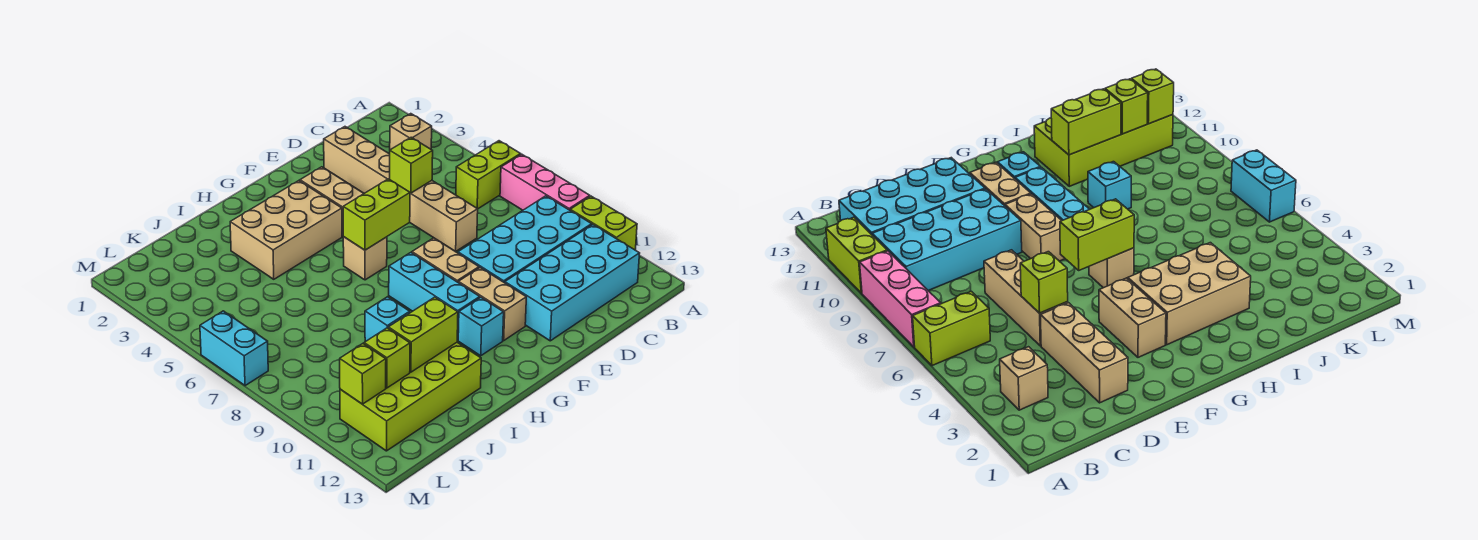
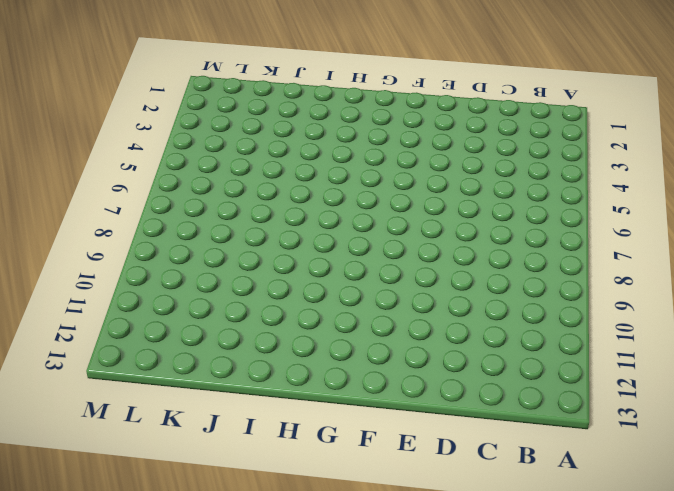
none -> lime 1x2 brick [456,141,521,209]
none -> pink 1x3 brick [500,154,590,210]
none -> lime 1x2 brick [570,196,637,250]

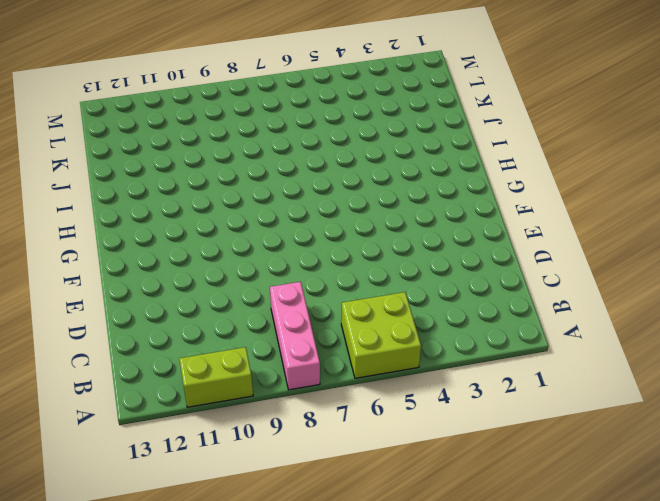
lime 2x2 brick [341,292,421,378] -> lime 1x2 brick [456,141,521,209]
pink 1x3 brick [270,282,320,390] -> pink 1x3 brick turned to [500,154,590,210]
none -> tan 1x1 brick [390,114,432,150]
none -> cyan 2x4 brick [458,196,592,283]
none -> cyan 2x4 brick [505,225,640,341]

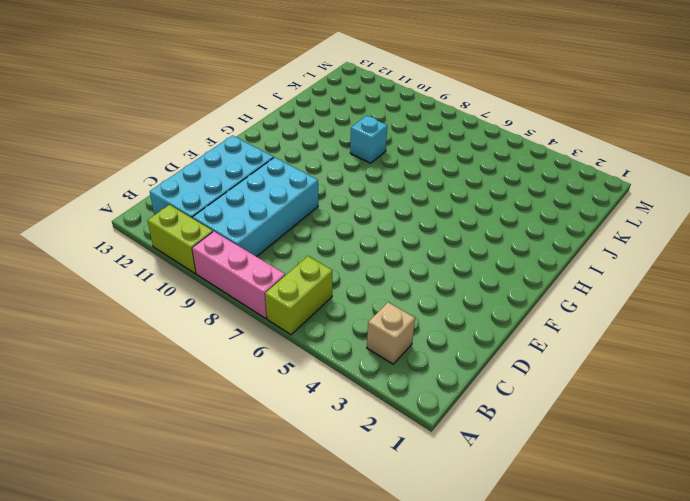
none -> tan 1x3 brick [324,127,390,193]
none -> tan 1x3 brick [410,181,478,252]
none -> tan 1x2 brick [300,167,364,236]

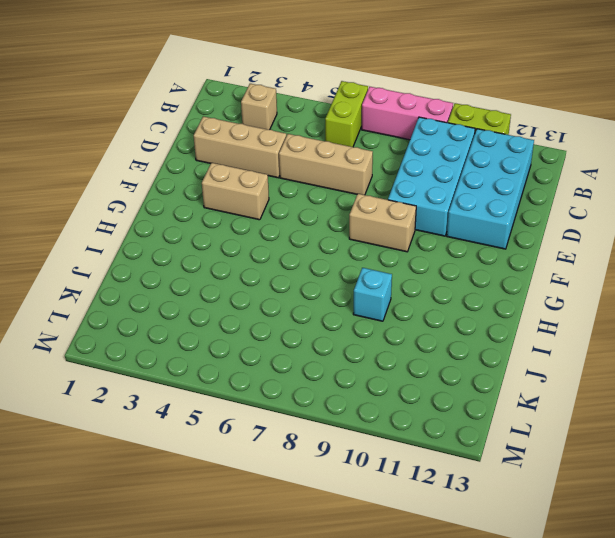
none -> tan 1x2 brick [458,268,526,340]
none -> tan 2x3 brick [230,181,342,279]
none -> tan 1x1 brick [343,237,387,280]

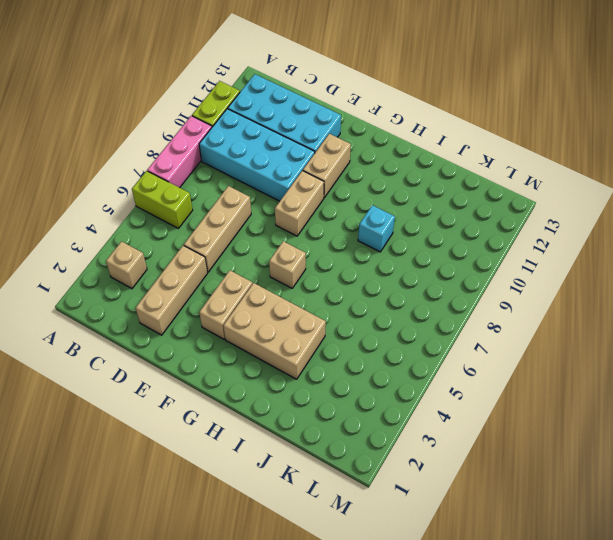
none -> cyan 1x3 brick [389,253,480,340]
none -> cyan 1x1 brick [458,298,504,356]
none -> lime 2x4 brick [340,343,481,451]

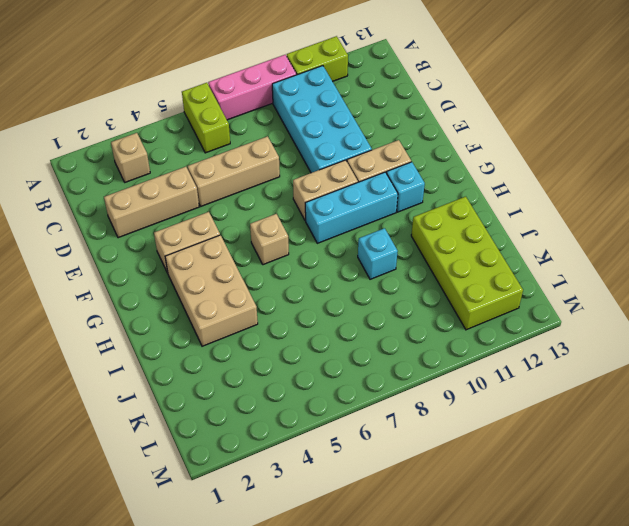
none -> cyan 2x4 brick [505,225,640,341]
none -> cyan 1x2 brick [200,311,268,386]
none -> lime 1x1 brick [390,137,433,193]

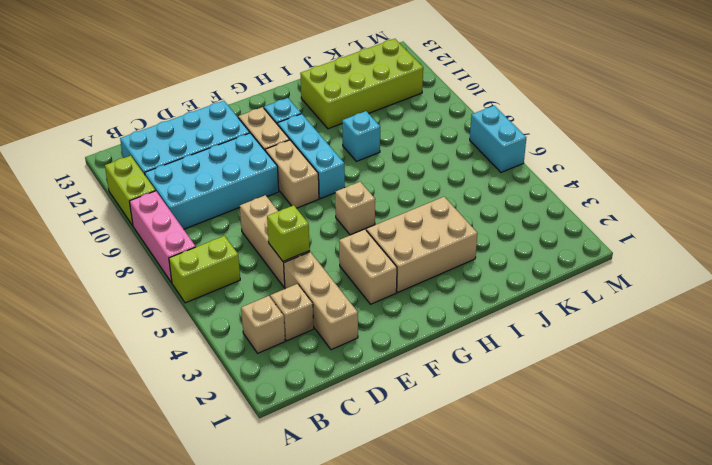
tan 1x1 brick [270,284,314,341] -> none
none -> lime 1x2 brick [343,179,410,250]
none -> lime 1x2 brick [388,297,458,372]
none -> lime 1x1 brick [364,328,410,388]

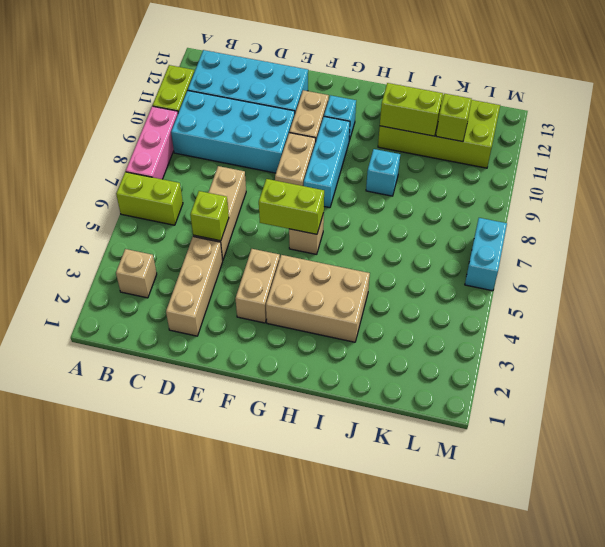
none -> lime 1x1 brick [340,344,386,404]

